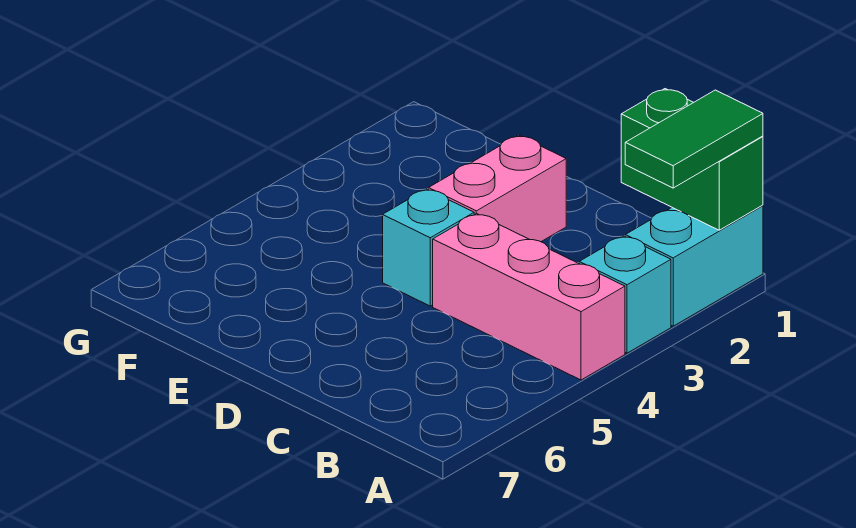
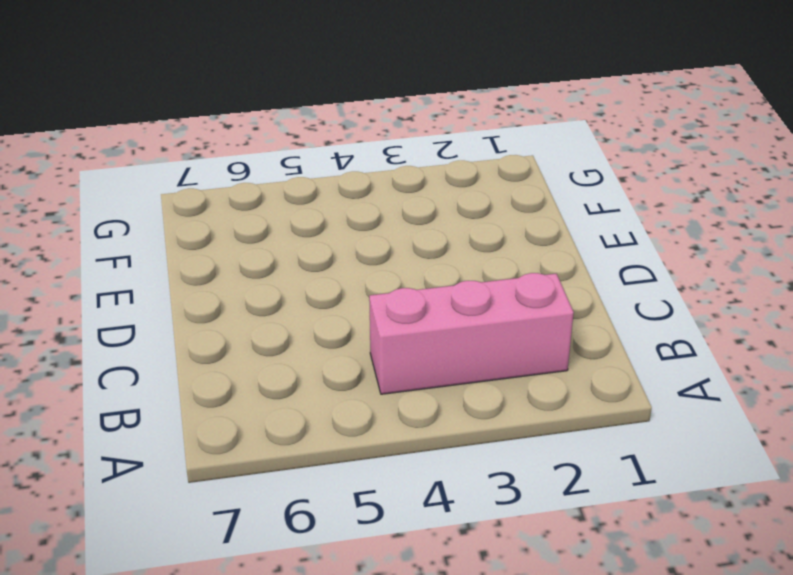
pink 1x3 brick [369,273,574,394] -> pink 1x3 brick turned to [433,214,625,380]
none -> cyan 1x2 brick [625,205,763,326]
none -> cyan 1x1 brick [579,236,671,353]

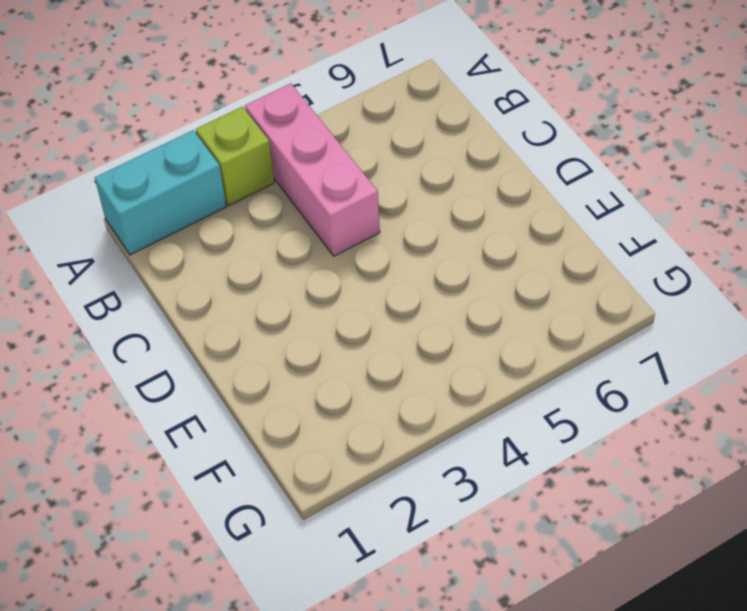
lime 1x1 brick [196,107,274,205] -> cyan 1x1 brick [579,236,671,353]
none -> pink 1x2 brick [429,135,566,242]
none -> cyan 1x1 brick [383,189,474,306]

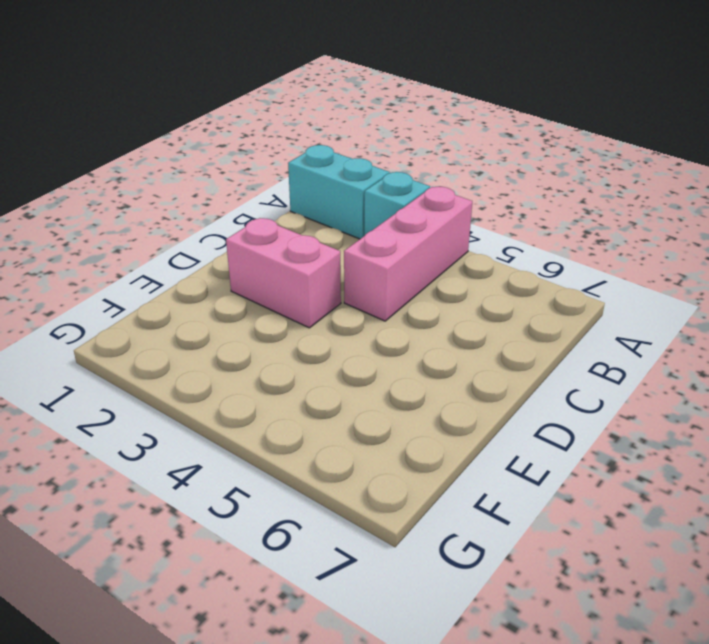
none -> cyan 1x1 brick [383,189,474,306]
none -> green 1x2 brick [621,89,763,230]

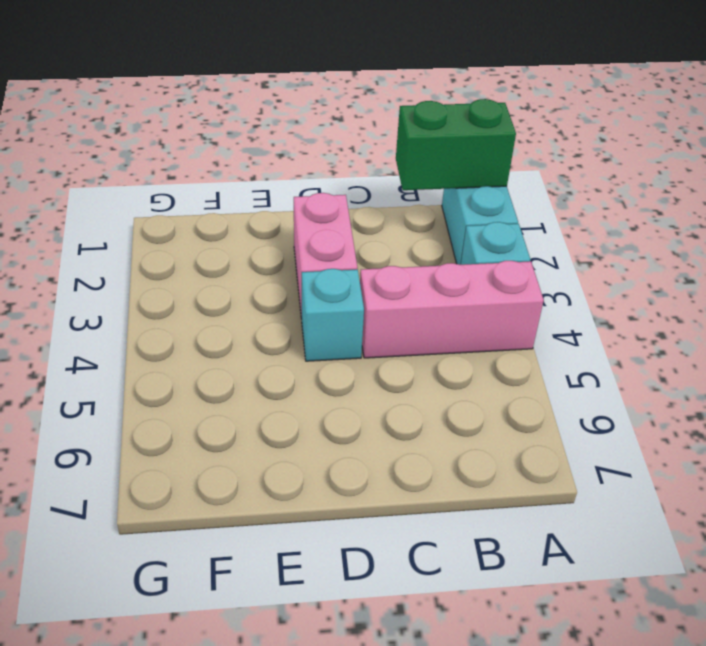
none -> green 1x2 tile [625,90,763,188]

